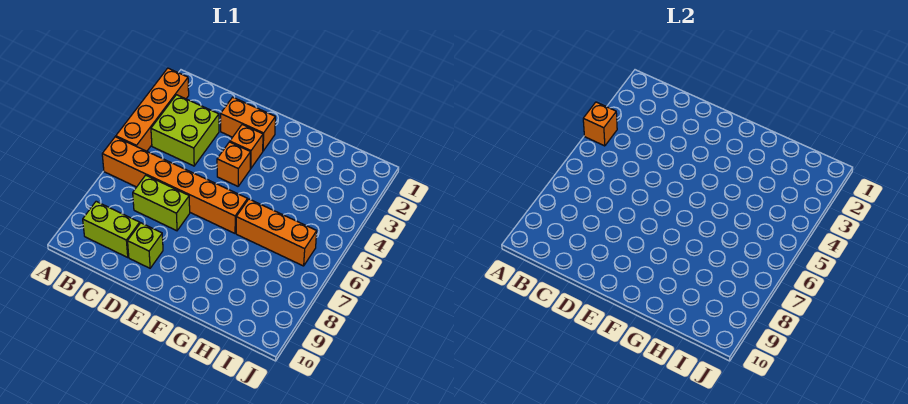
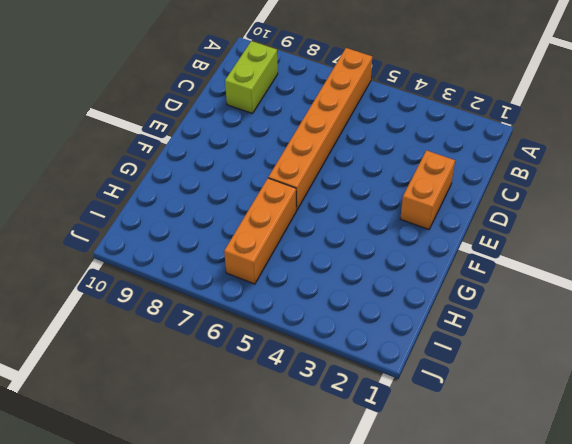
none -> orange 1x4 brick [116,68,189,151]
none -> lime 2x2 brick [151,95,219,166]

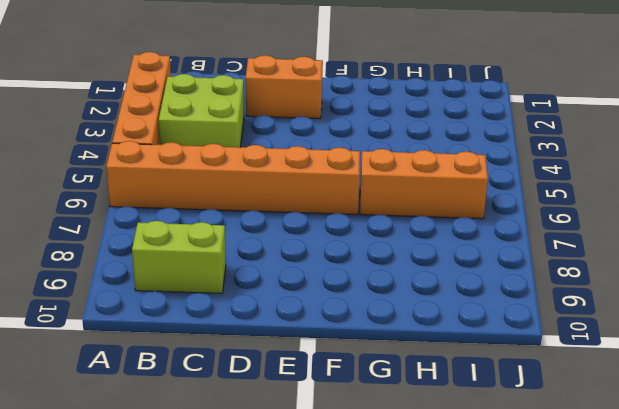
none -> lime 1x2 brick [133,175,190,231]
none -> lime 1x1 brick [128,223,163,268]

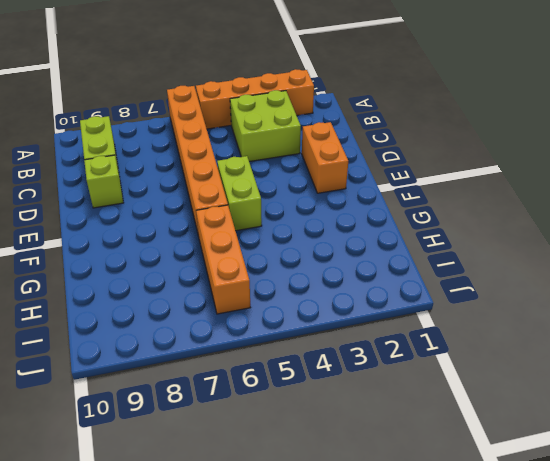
lime 1x2 brick [217,156,262,231] -> lime 1x2 brick moved to [133,175,190,231]
none -> orange 1x1 brick [230,125,263,169]
none -> orange 1x1 brick [217,142,251,186]

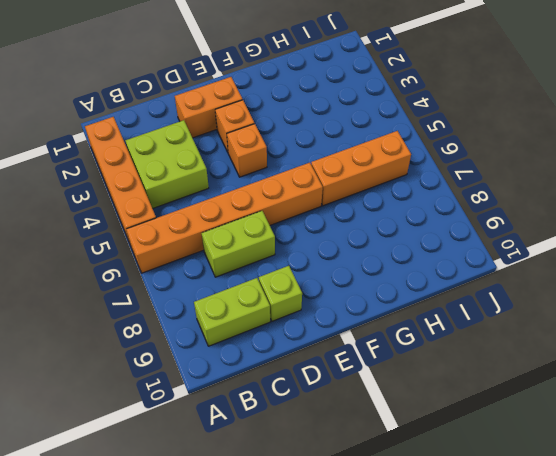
none -> orange 1x1 brick [583,102,617,146]

